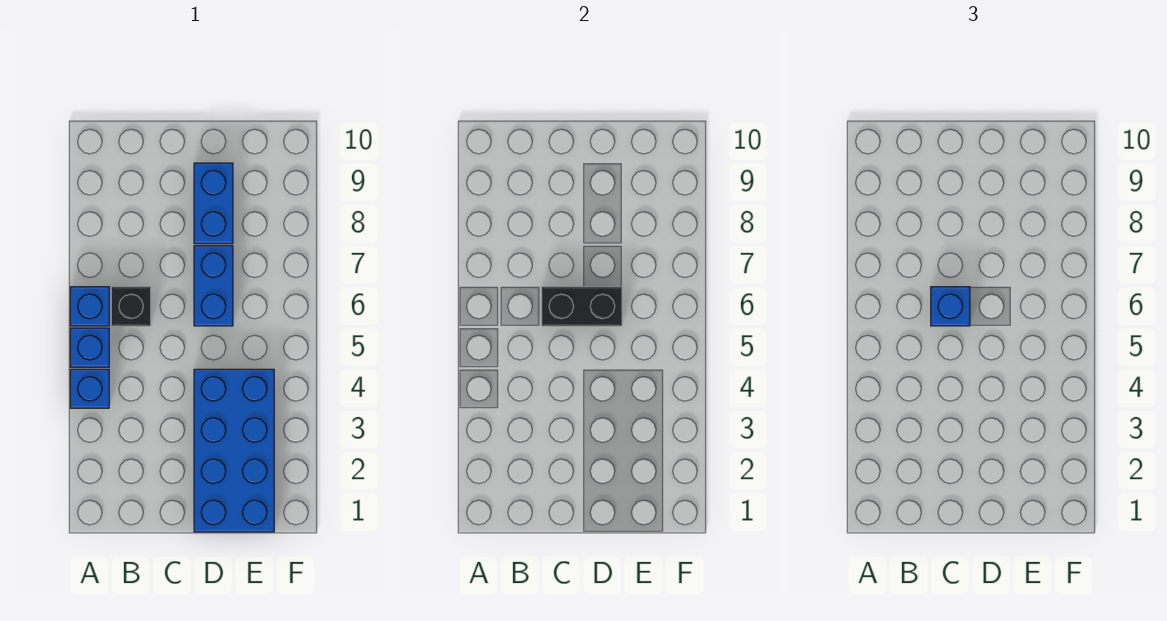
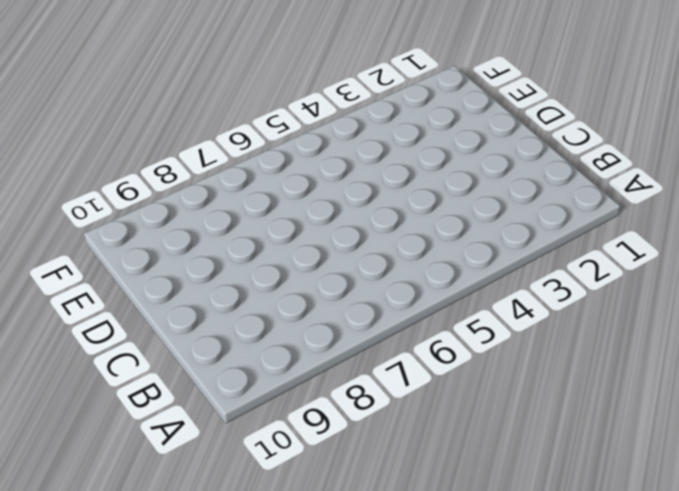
none -> blue 1x1 brick [70,369,109,408]
none -> blue 1x1 brick [70,328,109,367]

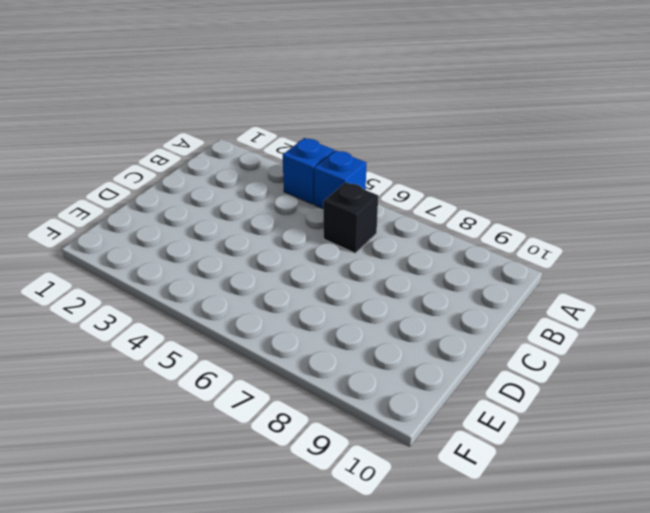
none -> blue 1x1 brick [70,287,109,326]
none -> blue 2x4 brick [194,369,274,532]

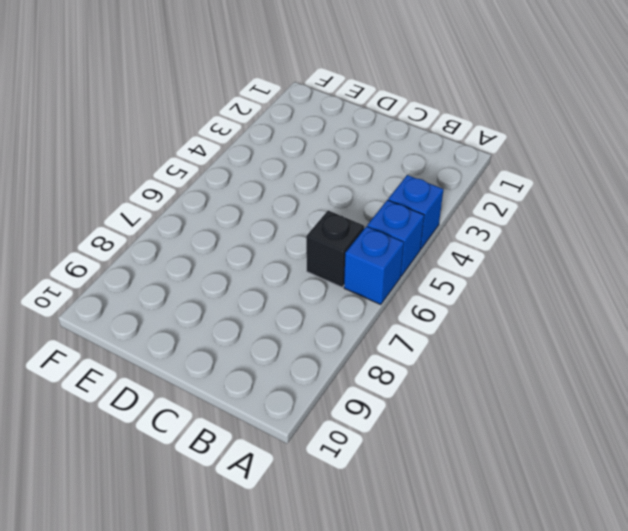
none -> blue 2x4 brick [194,369,274,532]
none -> blue 1x2 brick [194,246,233,326]

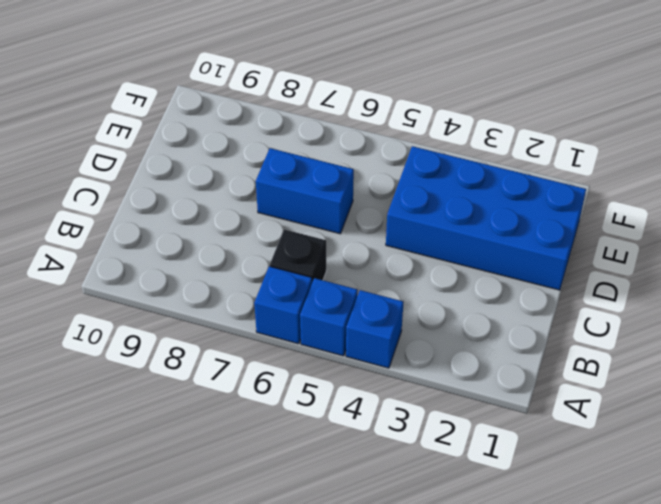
none -> blue 1x2 brick [194,163,233,244]
none -> black 1x2 brick [542,287,622,326]

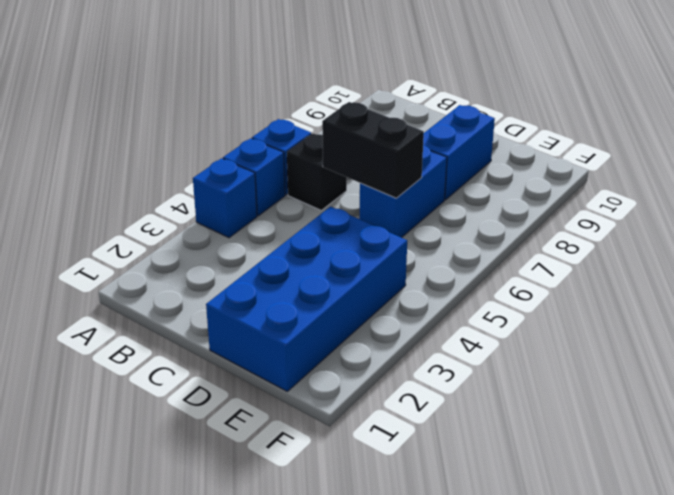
none -> blue 1x1 brick [931,287,970,326]

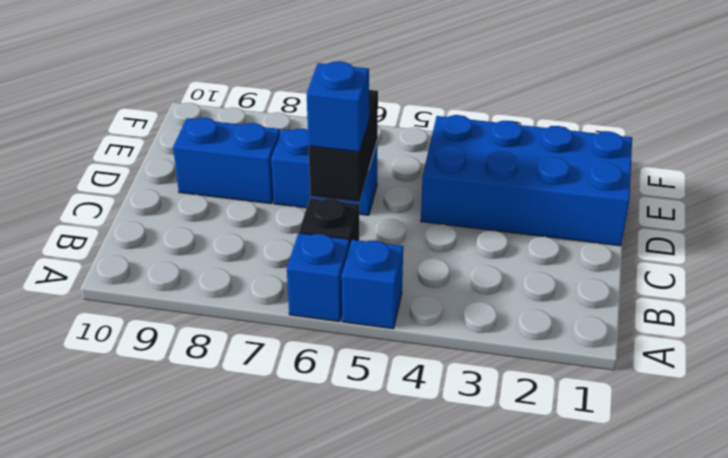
none -> blue 1x1 brick [70,369,109,408]

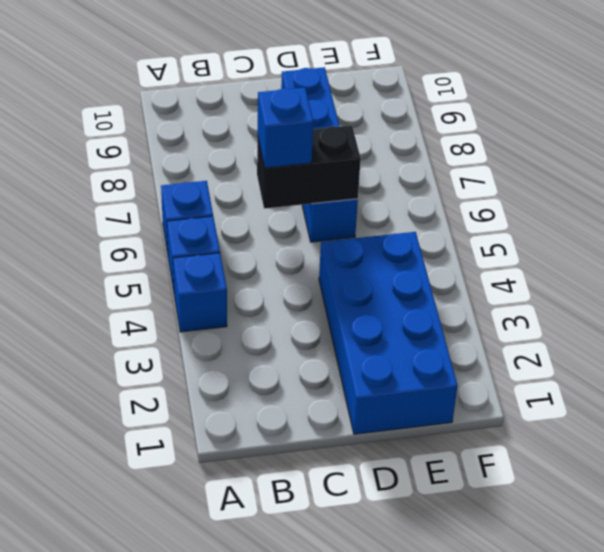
none -> black 1x1 brick [111,287,151,326]

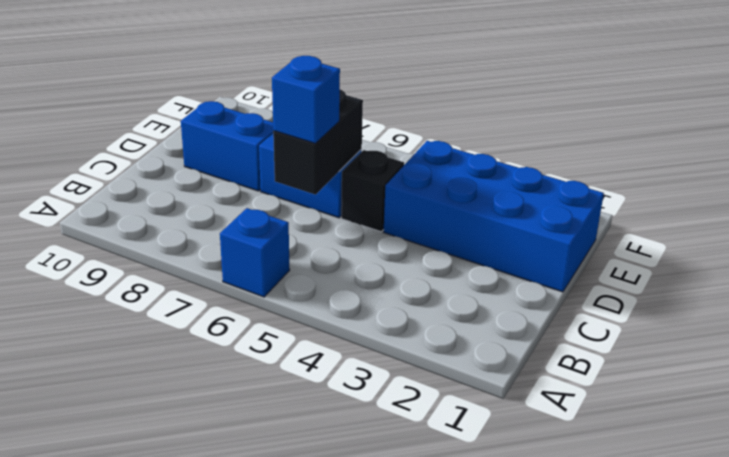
black 1x1 brick [341,150,404,232] -> black 1x1 brick moved to [111,287,151,326]
none -> blue 1x1 brick [70,369,109,408]
none -> blue 1x1 brick [70,328,109,367]

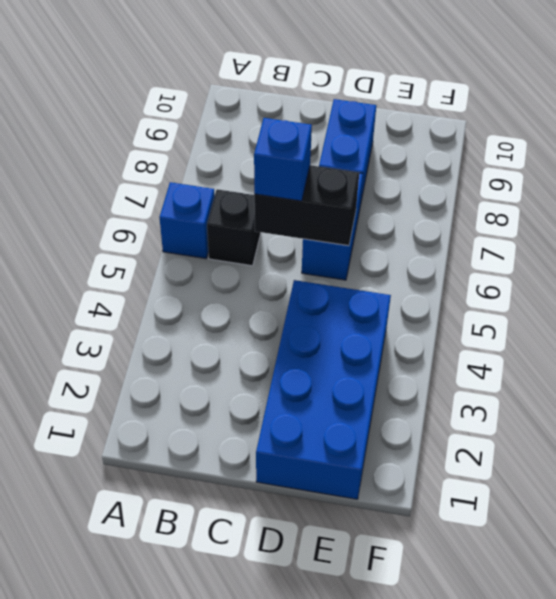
none -> blue 1x1 brick [70,369,109,408]
none -> blue 1x1 brick [70,328,109,367]

